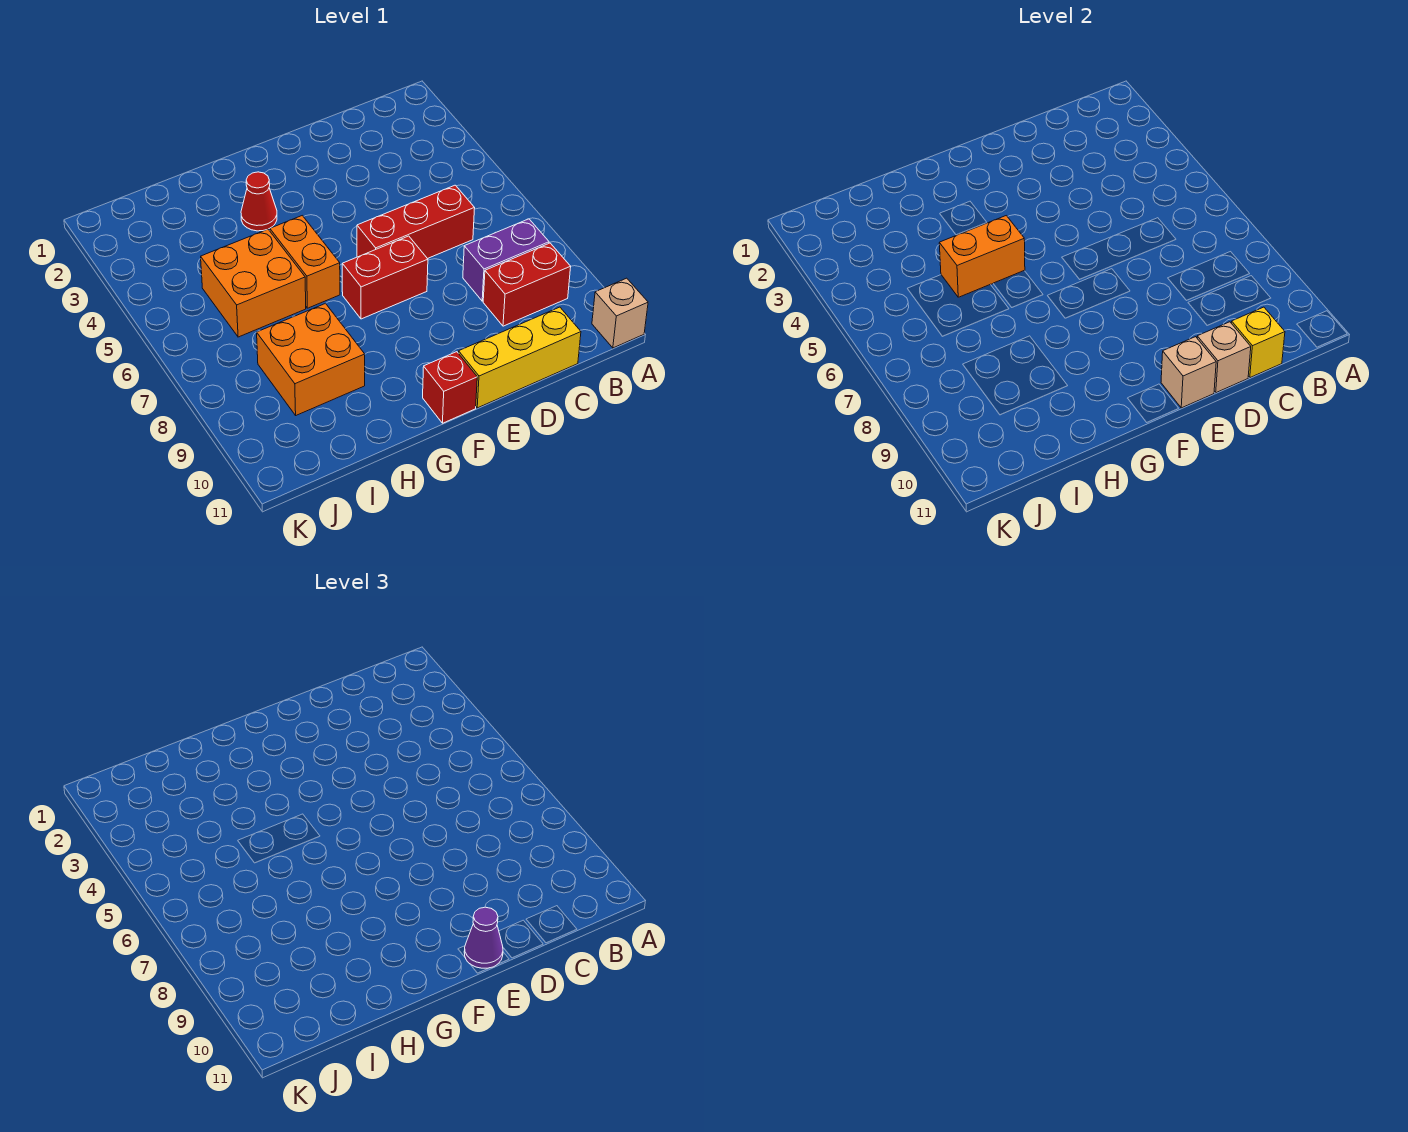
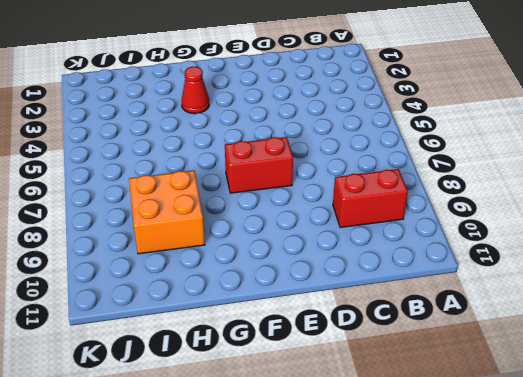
none -> tan 1x1 brick [592,278,648,348]
none -> purple 1x2 brick [463,219,549,301]
none -> red 1x3 brick [357,185,475,259]

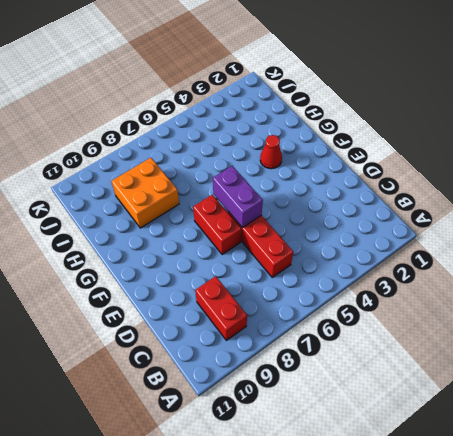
purple 1x2 brick [213,166,263,228] -> purple 1x2 brick moved to [463,219,549,301]
none -> tan 1x1 brick [592,278,648,348]
none -> yellow 1x3 brick [459,307,581,408]
none -> red 1x1 brick [423,352,477,423]

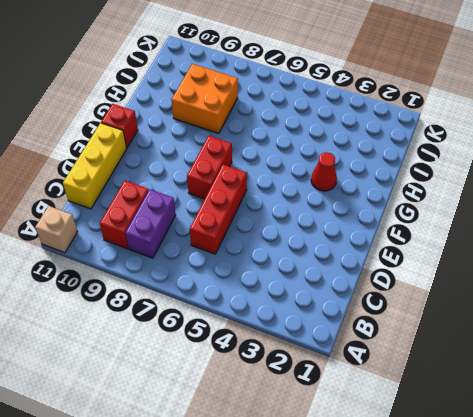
none -> orange 1x2 brick [270,216,340,308]
none -> orange 2x2 brick [201,229,306,337]
none -> yellow 1x1 brick [1231,307,1285,378]

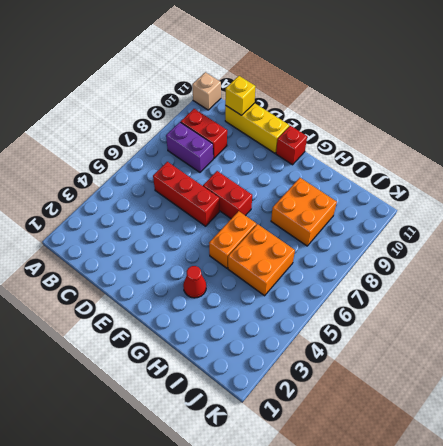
none -> tan 1x1 brick [1197,322,1251,393]
none -> tan 1x1 brick [1161,337,1216,408]
none -> orange 1x2 brick [939,216,1025,297]

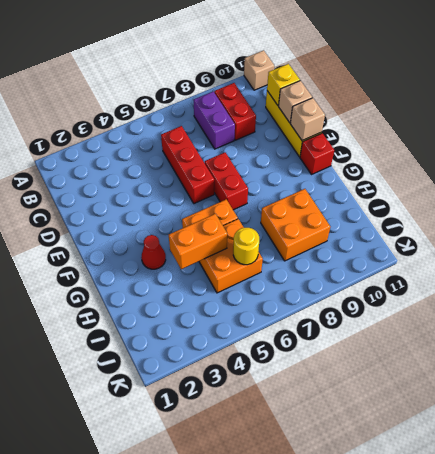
orange 1x2 brick [169,214,227,269] -> orange 1x2 brick turned to [939,216,1025,297]
yellow 1x1 round brick [233,228,259,265] -> none
none -> purple 1x1 cone [464,907,503,968]

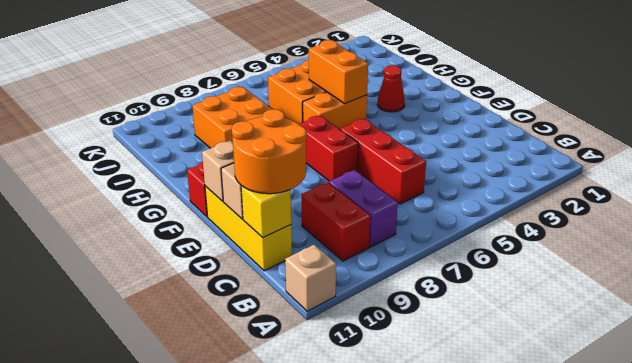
orange 2x2 round brick [232,109,307,194] -> none
none -> purple 1x1 cone [464,907,503,968]

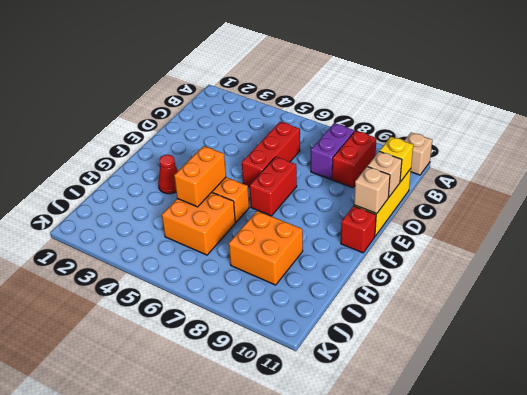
none -> purple 1x1 cone [464,907,503,968]

